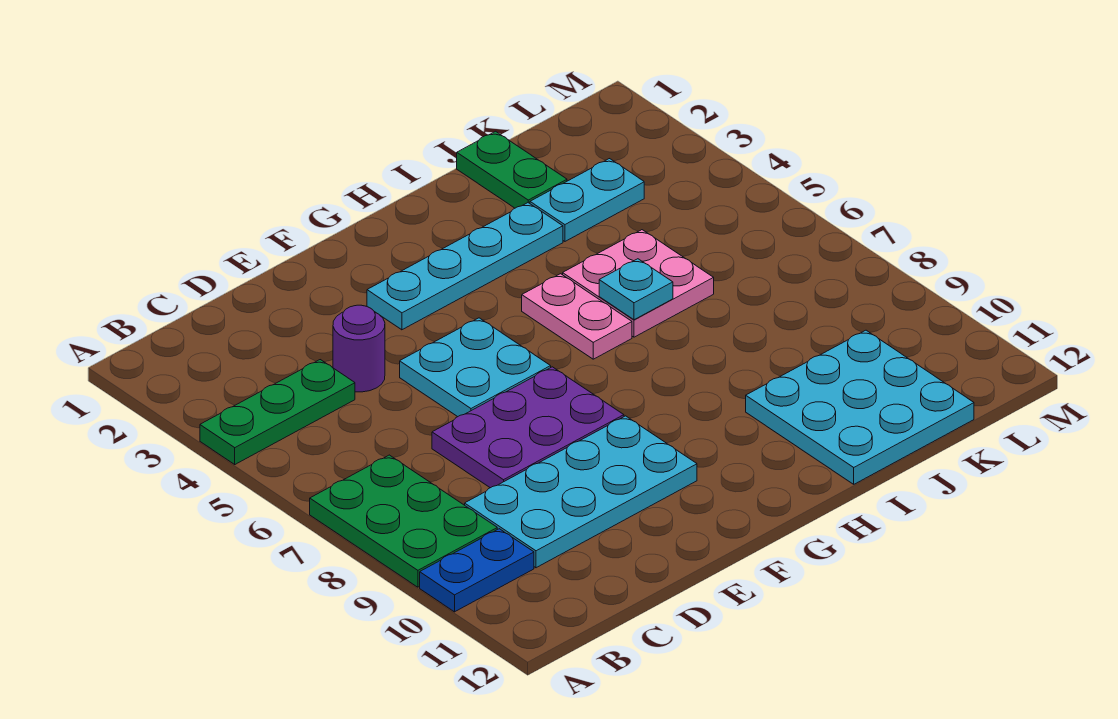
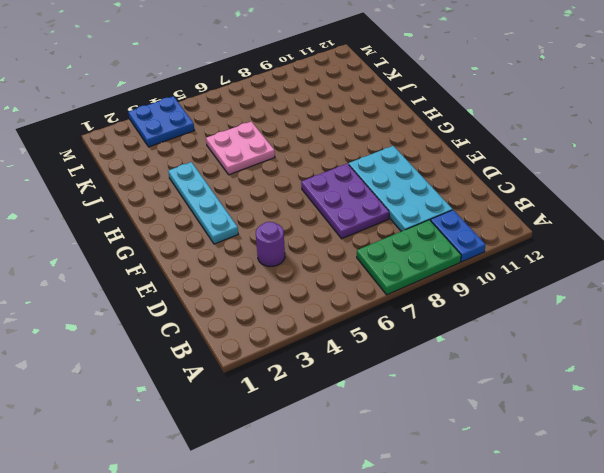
blue 2x2 plate [128,96,194,147] -> none
none -> green 1x3 plate [200,360,355,464]
none -> cyan 2x2 plate [400,318,551,417]
none -> pink 1x2 plate [522,274,632,359]

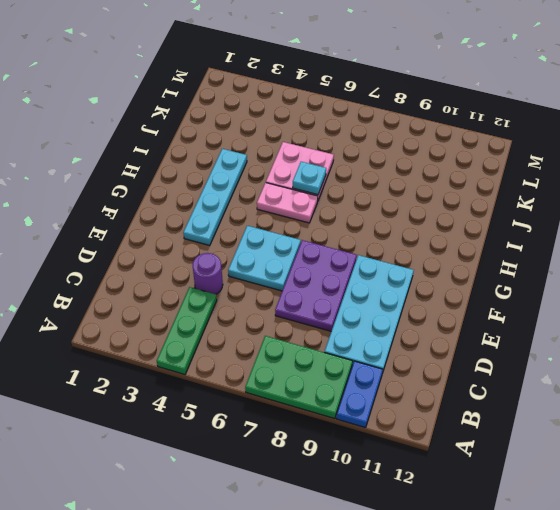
none -> cyan 3x3 plate [746,330,974,484]
none -> green 1x2 plate [457,131,567,208]
none -> cyan 1x2 plate [530,159,644,241]

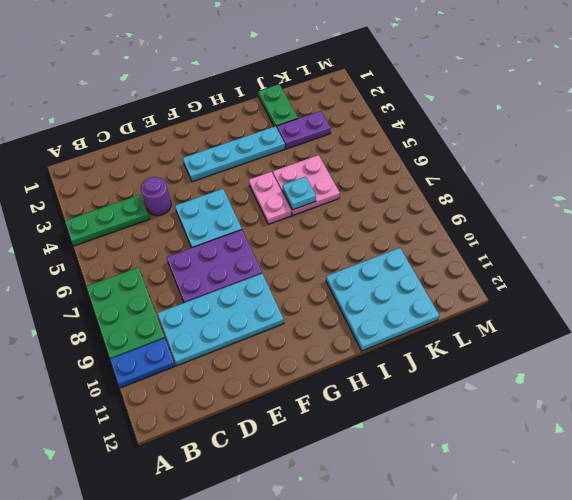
purple 1x2 plate [277,111,331,149] -> cyan 1x2 plate [530,159,644,241]

